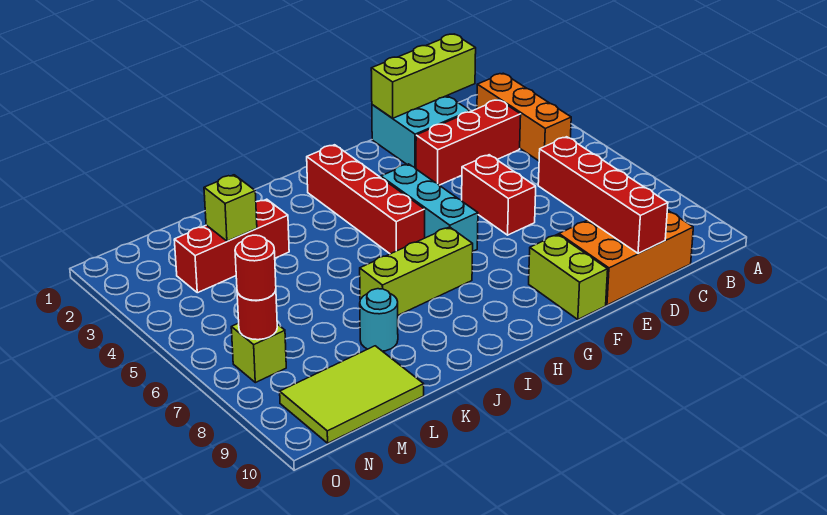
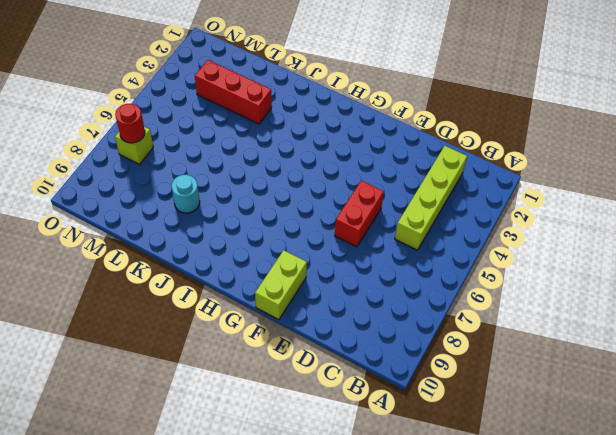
lime 1x4 brick [395,146,467,250] -> red 1x3 brick [416,100,521,185]
none -> orange 1x3 brick [477,73,571,161]
none -> orange 2x3 brick [559,210,693,305]
none -> cyan 2x2 brick [372,96,470,169]

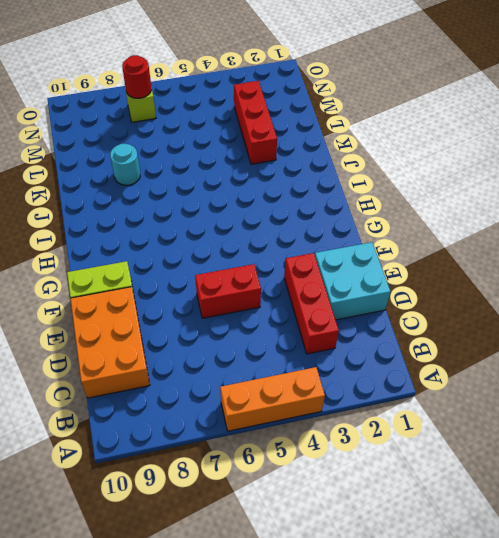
orange 1x3 brick [220,367,325,431] -> orange 1x3 brick moved to [477,73,571,161]
none -> cyan 1x3 brick [381,164,478,251]
none -> red 1x4 brick [307,145,425,254]
none -> lime 1x3 brick [360,227,473,315]

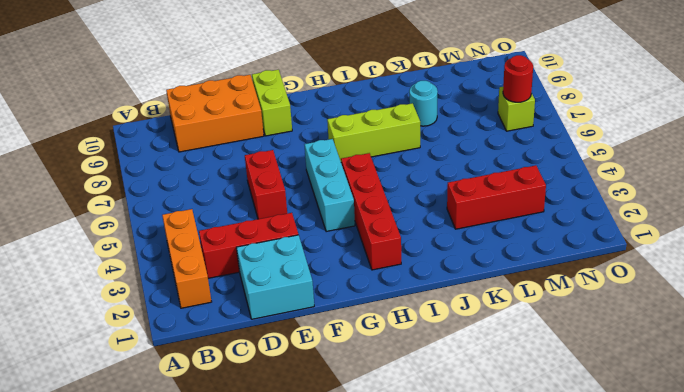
none -> lime 2x3 tile [280,346,424,443]
none -> lime 1x3 brick [371,34,476,118]
none -> red 1x4 brick [538,137,668,254]

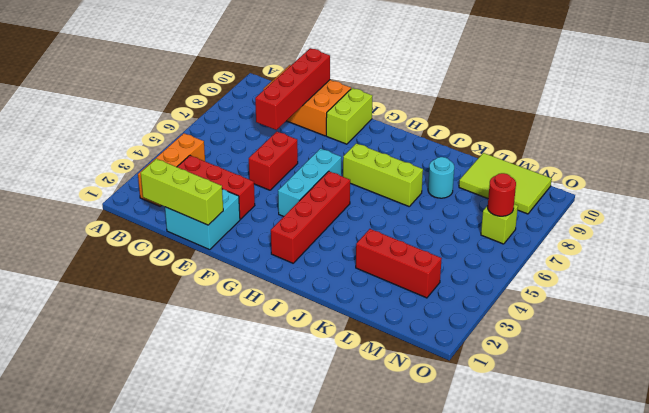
none -> lime 1x1 brick [204,175,257,241]
none -> red 1x1 round brick [235,235,276,300]

